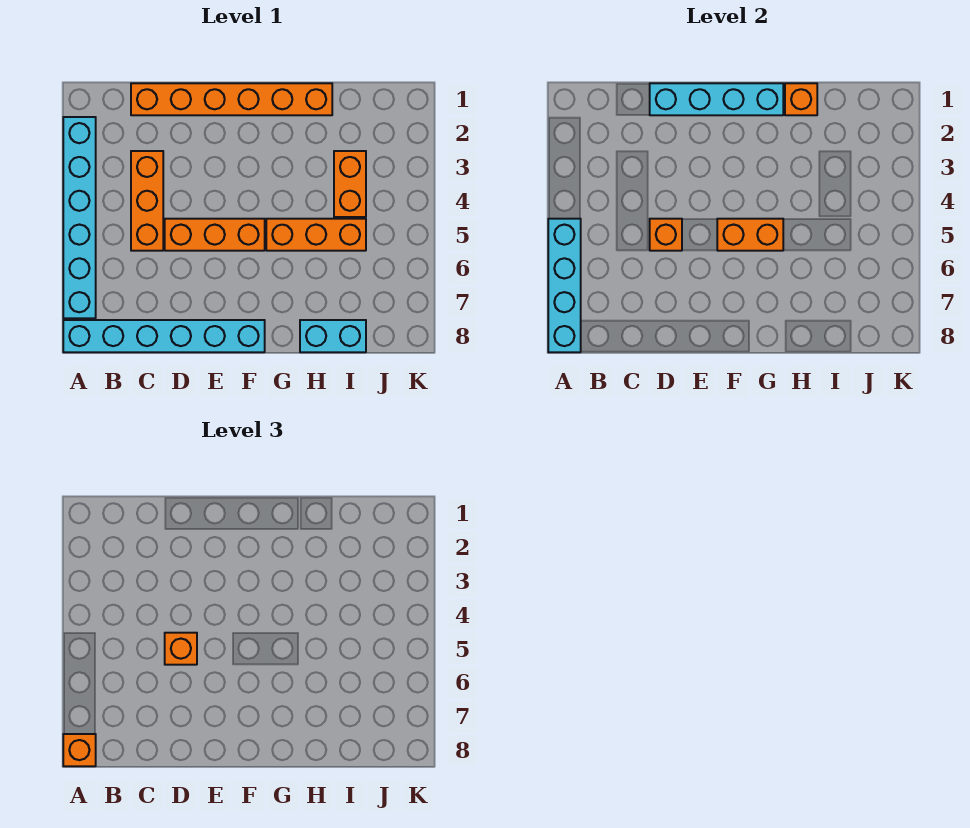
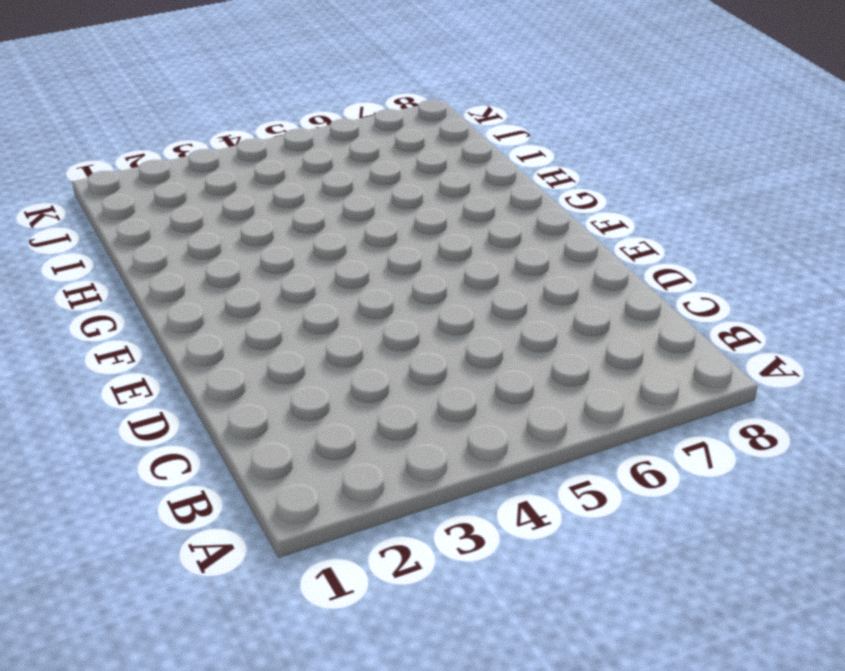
none -> cyan 1x6 brick [63,117,96,318]
none -> cyan 1x6 brick [63,320,265,352]
none -> orange 1x6 brick [131,83,332,115]

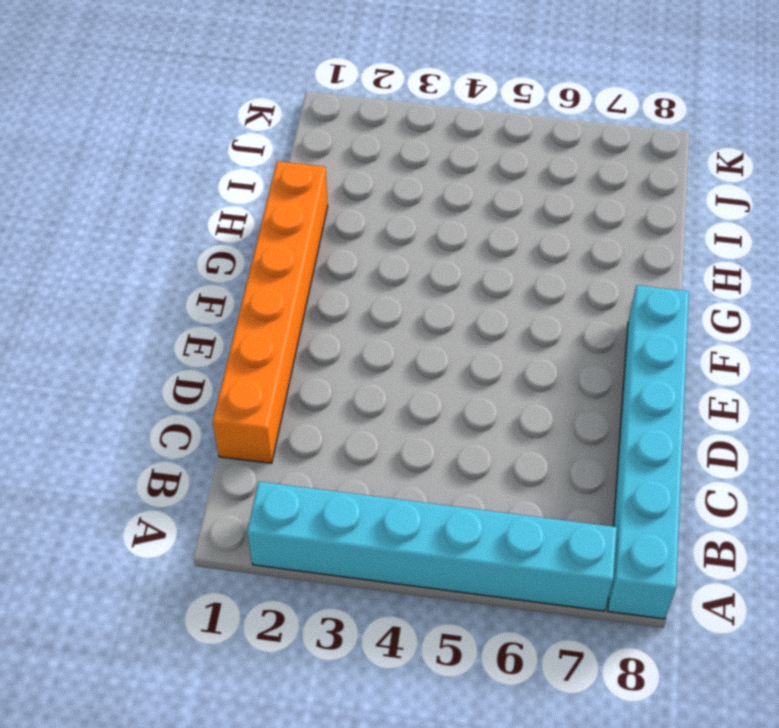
none -> orange 1x3 brick [131,151,163,251]
none -> orange 1x3 brick [165,219,265,251]
none -> orange 1x3 brick [266,219,366,251]

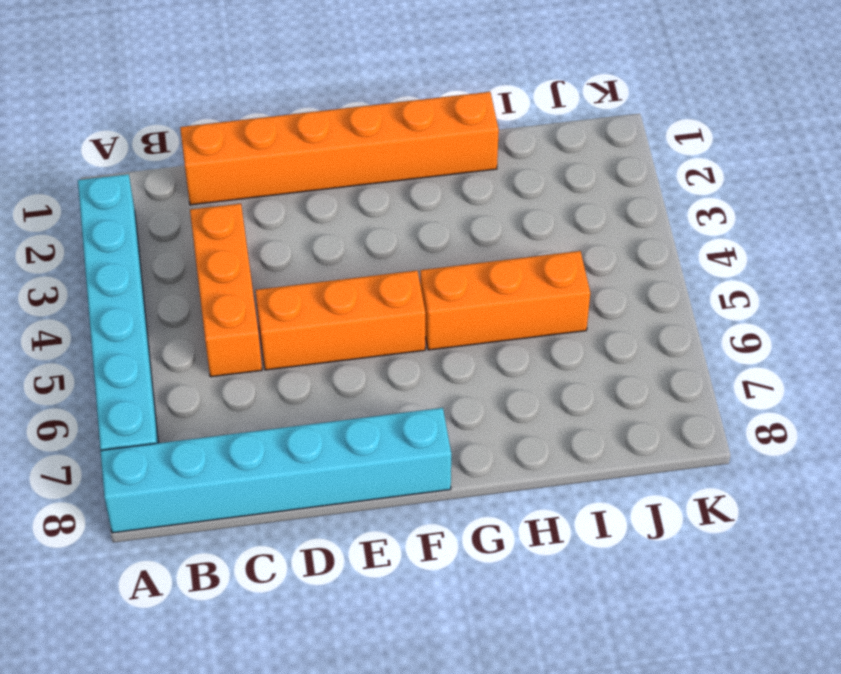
none -> cyan 1x2 brick [300,320,366,352]
none -> orange 1x2 brick [334,151,366,217]
none -> cyan 1x4 brick [548,219,581,352]

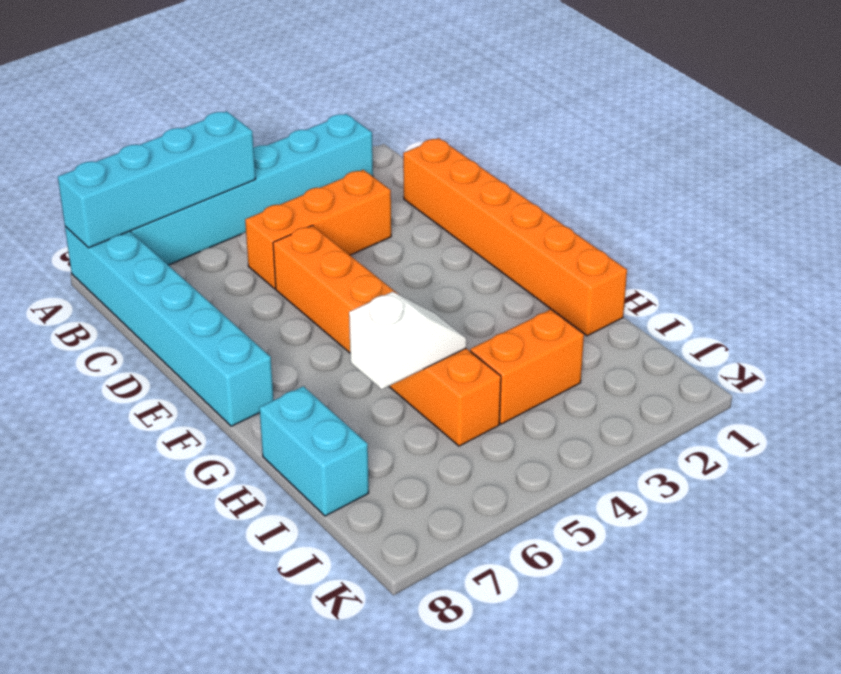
white 1x2 slope [349,292,467,389] -> none
none -> cyan 1x4 brick [650,83,783,115]
none -> orange 1x1 brick [650,219,682,251]
none -> orange 1x2 brick [717,219,783,251]

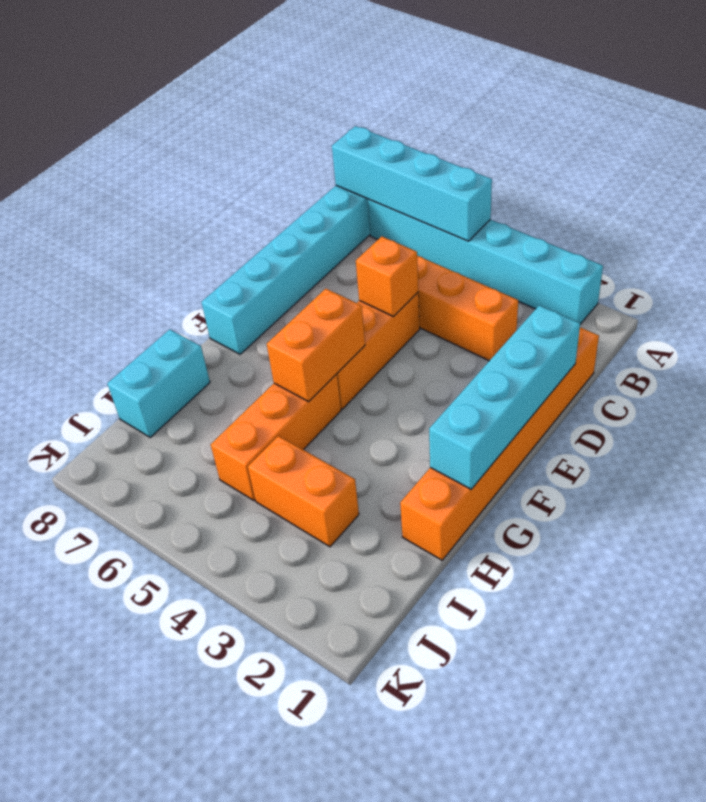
none -> orange 1x1 brick [785,83,817,115]
none -> orange 1x1 brick [63,734,96,766]
none -> orange 1x1 brick [165,633,197,665]

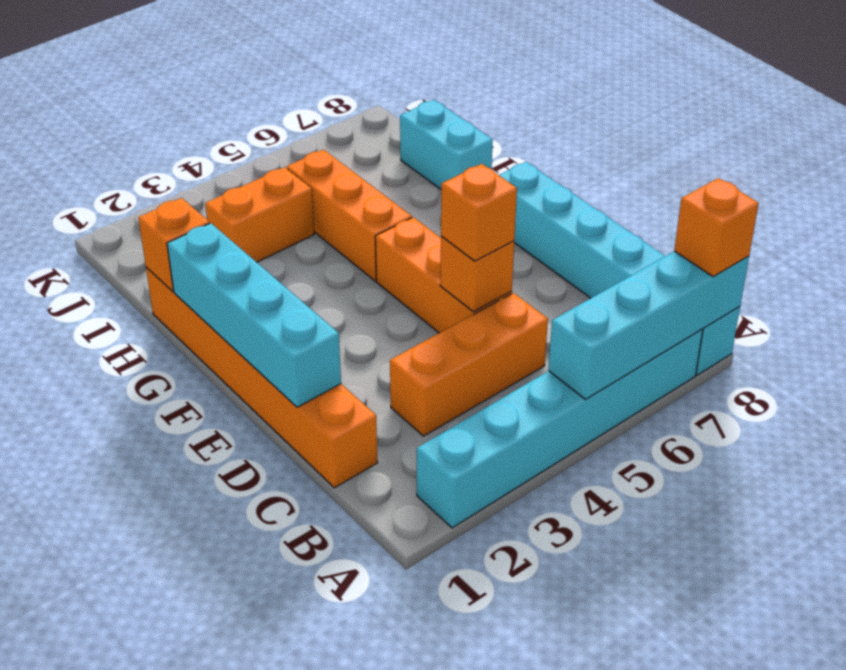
none -> orange 1x2 brick [717,219,783,251]

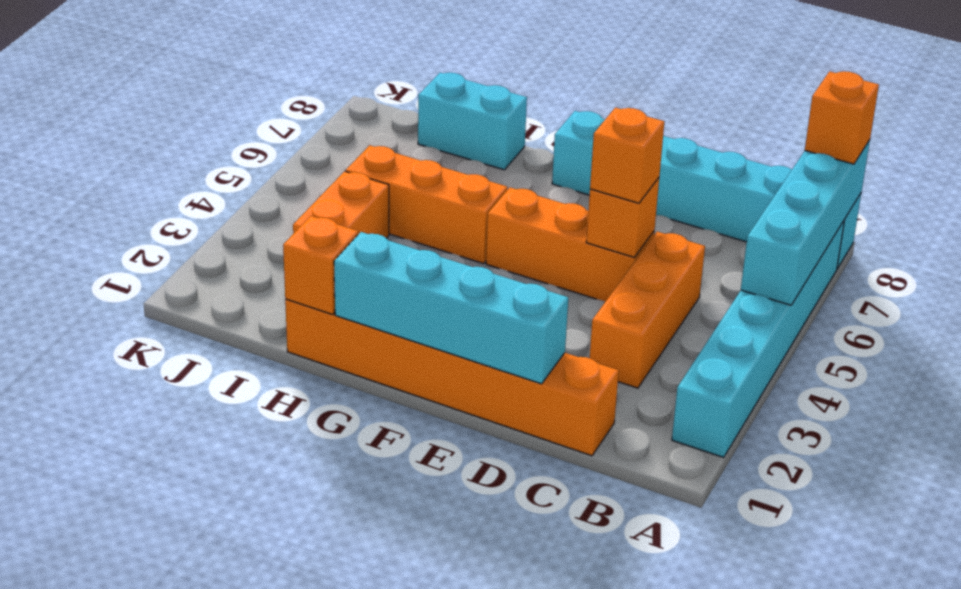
none -> orange 1x2 brick [717,219,783,251]

